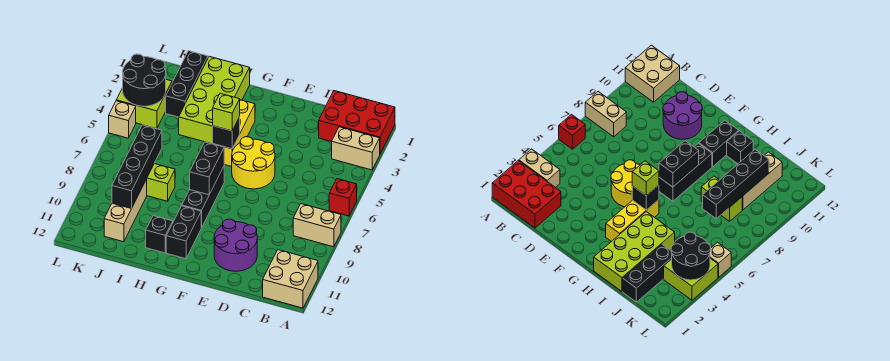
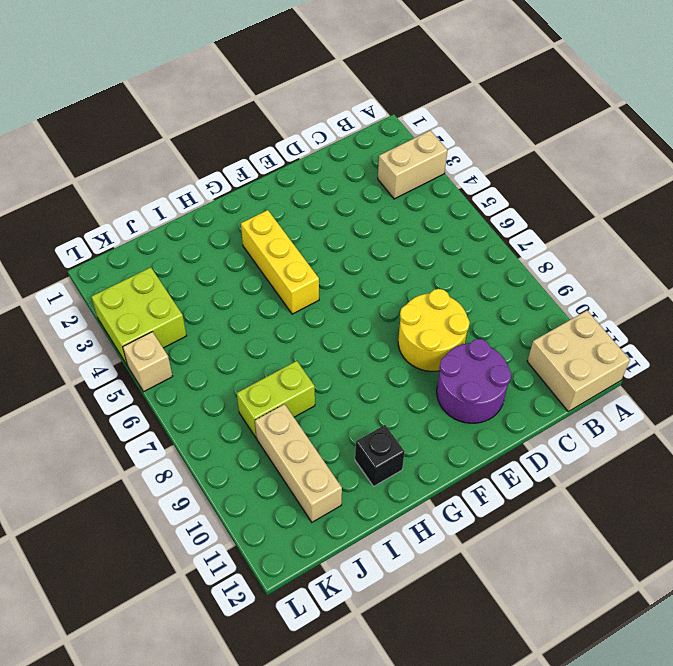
yellow 2x2 round brick [398,289,470,371] -> yellow 2x2 round brick moved to [232,137,275,189]
none -> red 2x3 brick [319,91,395,154]
none -> red 1x1 brick [329,179,357,216]
none -> tan 1x2 brick [293,204,341,247]

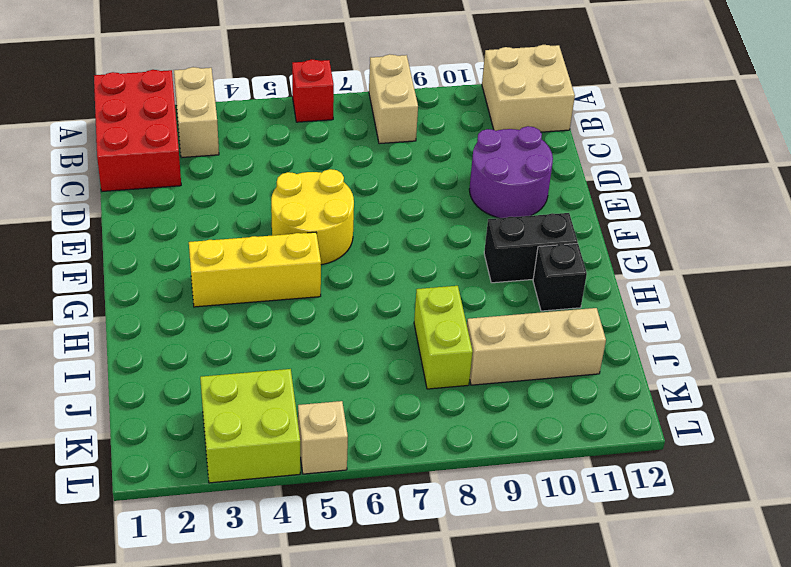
none -> black 1x3 brick [182,167,224,228]
none -> lime 2x4 brick [179,56,250,144]
none -> black 1x3 brick [166,51,208,117]

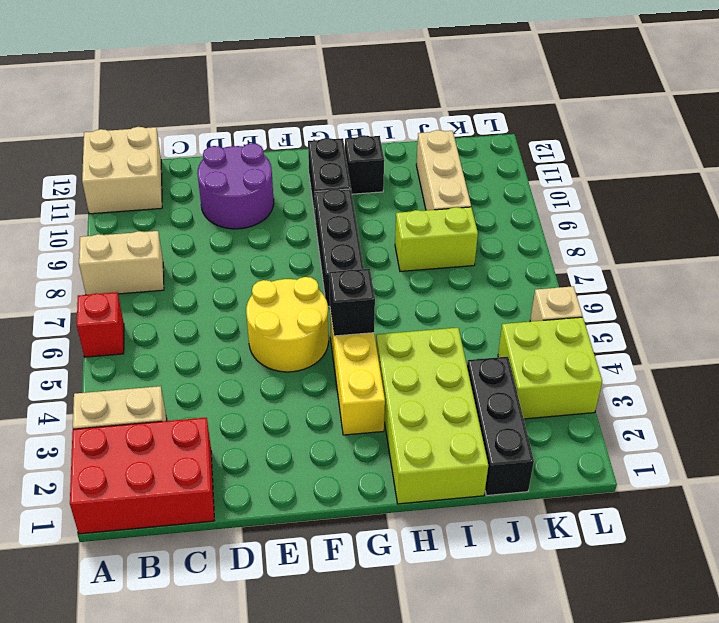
none -> black 1x2 brick [190,142,224,195]
none -> black 1x4 brick [112,125,162,209]
none -> black 2x2 round brick [123,54,166,106]

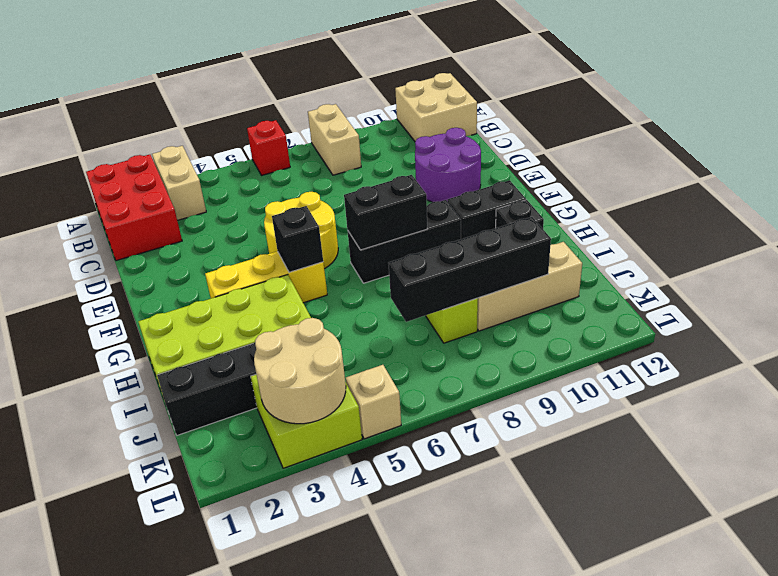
tan 2x2 round brick [254,318,346,424] -> black 2x2 round brick [123,54,166,106]
none -> lime 1x1 brick [213,93,240,131]

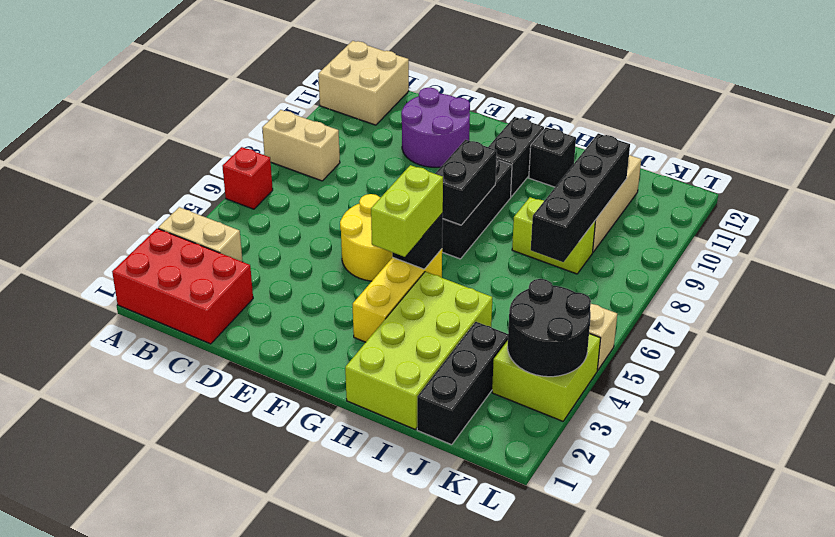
lime 1x2 brick [371,165,443,257] -> lime 1x1 brick [213,93,240,131]

